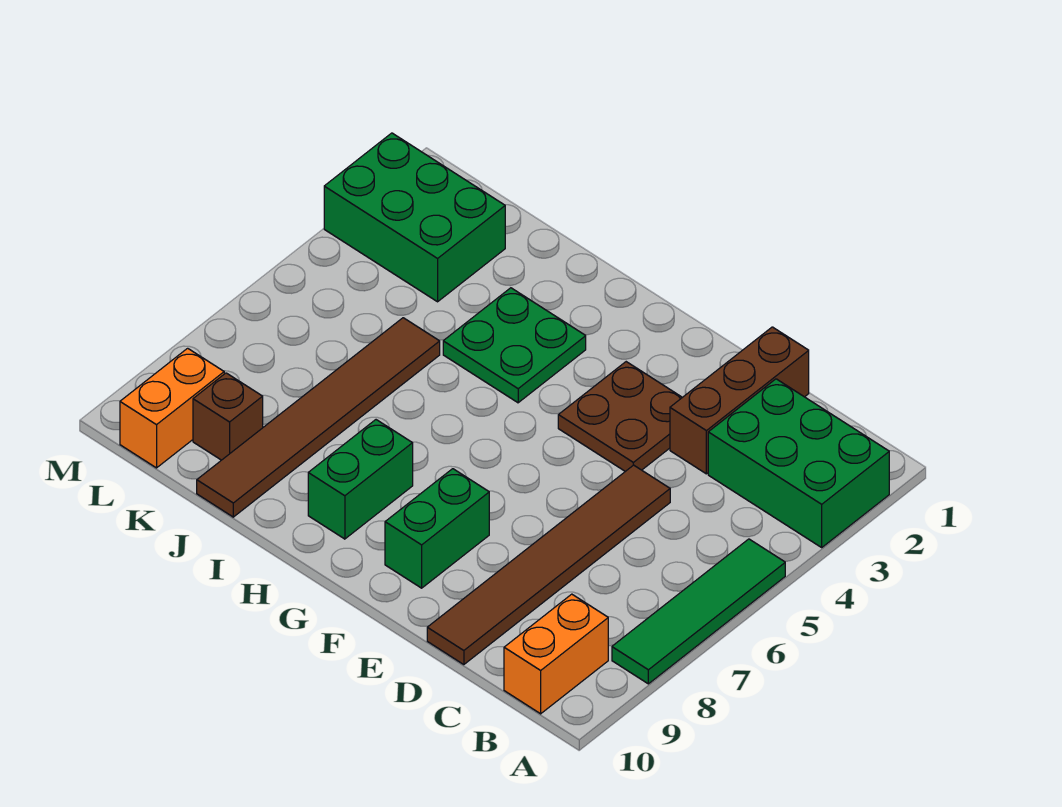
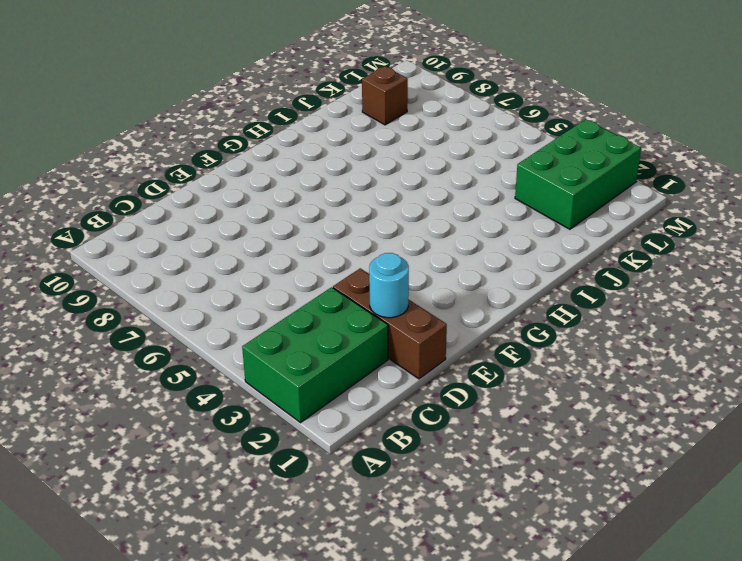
cyan 1x1 round brick [369,253,409,318] -> none
none -> green 1x4 tile [612,539,785,684]
none -> orange 1x2 brick [504,594,608,714]
none -> brown 1x6 tile [427,465,670,665]

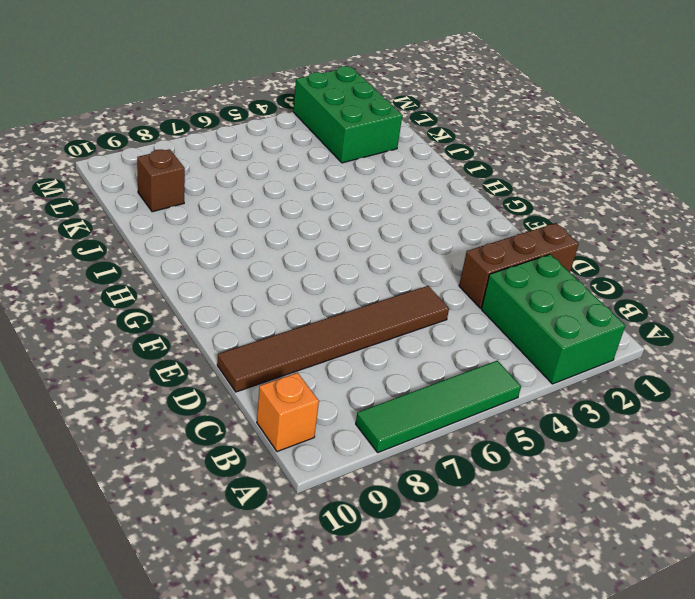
orange 1x1 brick [257,373,319,452] -> orange 1x2 brick [504,594,608,714]
none -> brown 2x2 plate [558,362,682,471]
none -> green 1x2 brick [385,469,489,588]
none -> green 2x2 plate [443,288,586,403]

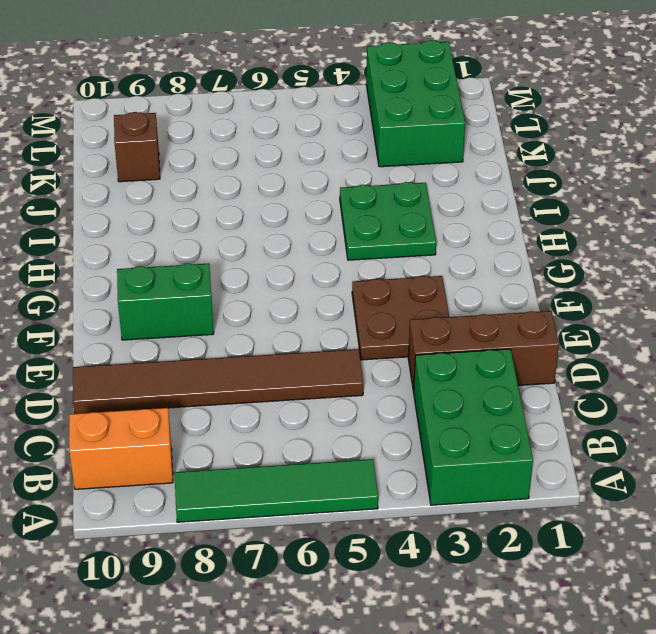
none -> green 1x2 brick [308,420,413,539]
none -> brown 1x6 tile [197,318,440,517]
none -> orange 1x2 brick [120,348,224,468]

